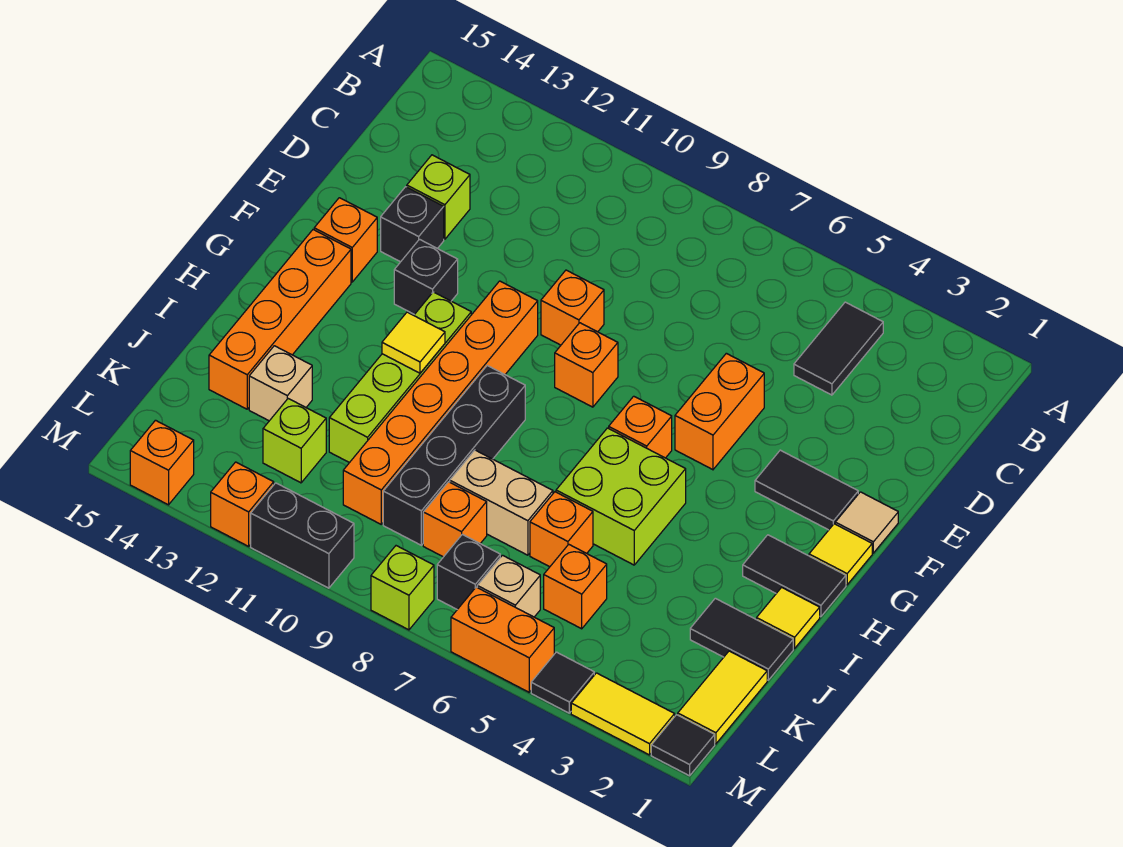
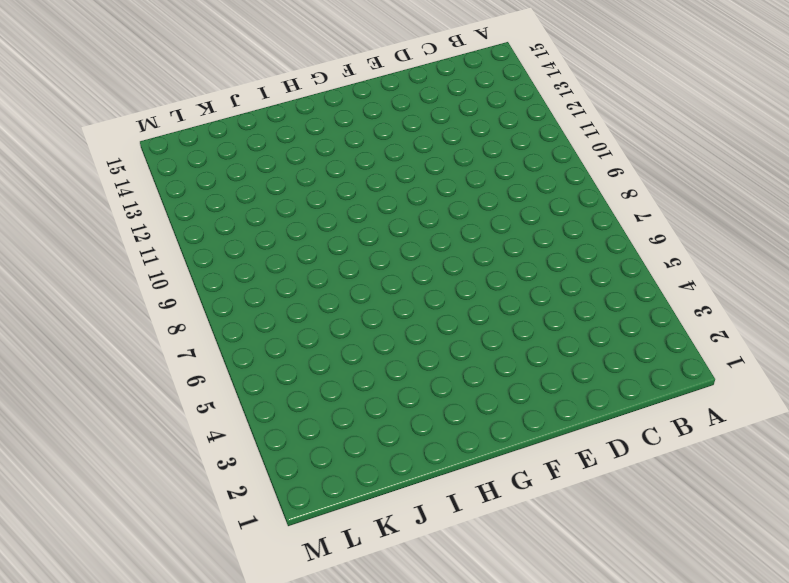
none -> black 1x2 tile [794,302,883,395]
none -> lime 1x1 brick [407,155,470,239]
none -> orange 1x2 brick [675,353,764,470]
none -> orange 1x1 brick [541,270,604,345]

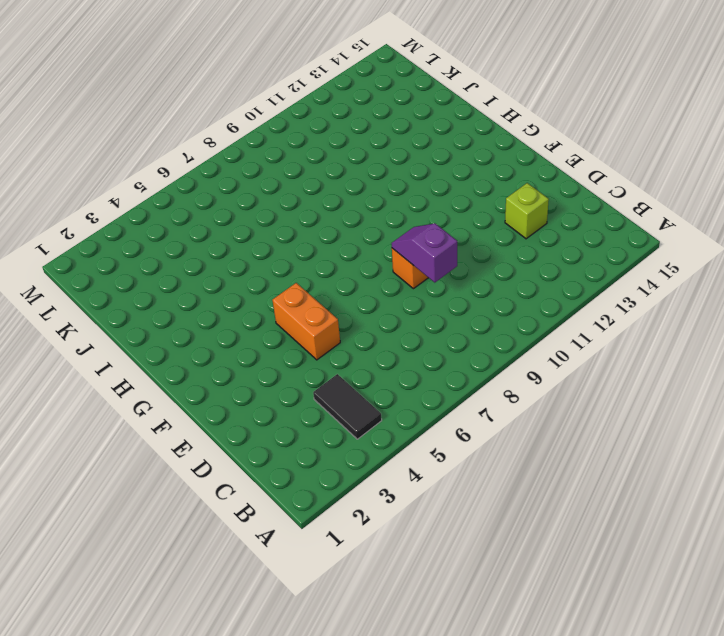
purple 1x2 slope [391,223,457,282] -> none
none -> black 1x1 brick [381,187,444,262]
none -> tan 1x1 tile [835,492,898,553]
none -> black 1x2 tile [755,450,858,530]
none -> orange 1x1 brick [555,323,618,407]

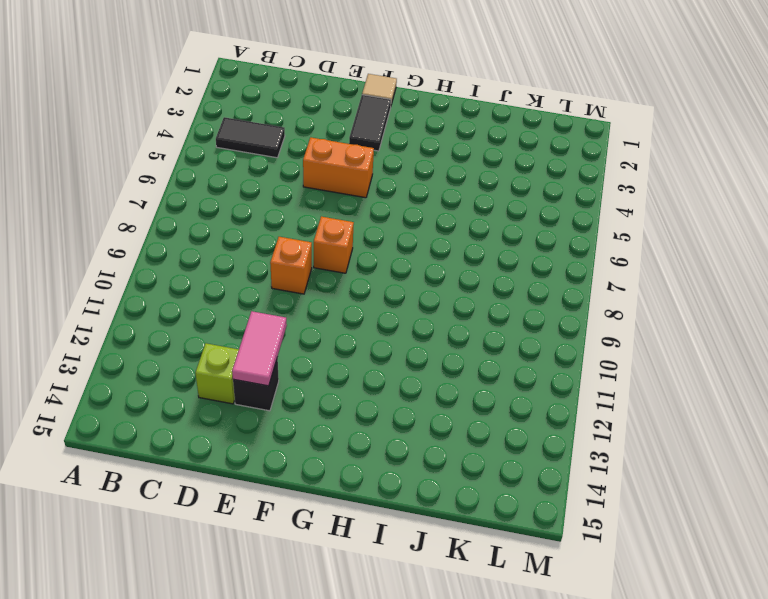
pink 1x2 tile [232,311,287,386] -> none
none -> orange 1x6 brick [343,281,538,524]
none -> black 1x1 brick [394,239,458,314]
none -> orange 1x1 brick [314,198,377,282]
none -> yellow 1x1 tile [809,524,872,585]

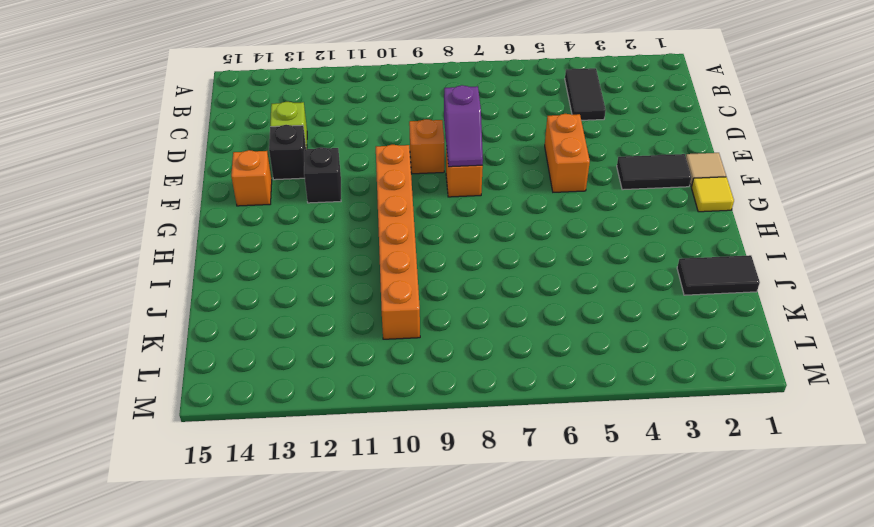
purple 1x2 slope [444,85,483,167] -> none
none -> orange 1x1 brick [609,396,672,458]
none -> lime 1x4 brick [329,292,471,463]
none -> orange 1x4 brick [209,230,351,409]
none -> black 1x2 tile [743,535,846,617]

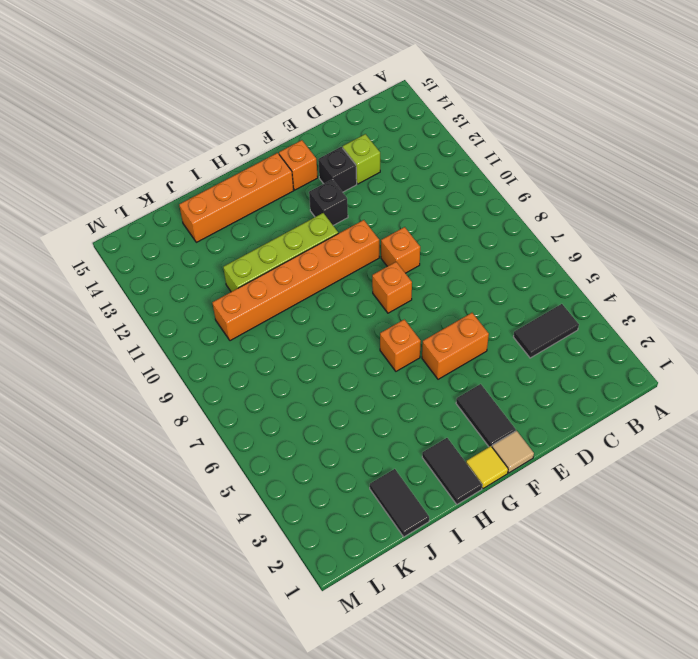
none -> lime 2x2 brick [556,428,686,565]
none -> black 1x4 brick [383,366,525,545]
none -> yellow 1x1 tile [757,587,820,648]
none -> orange 1x1 brick [530,492,593,567]

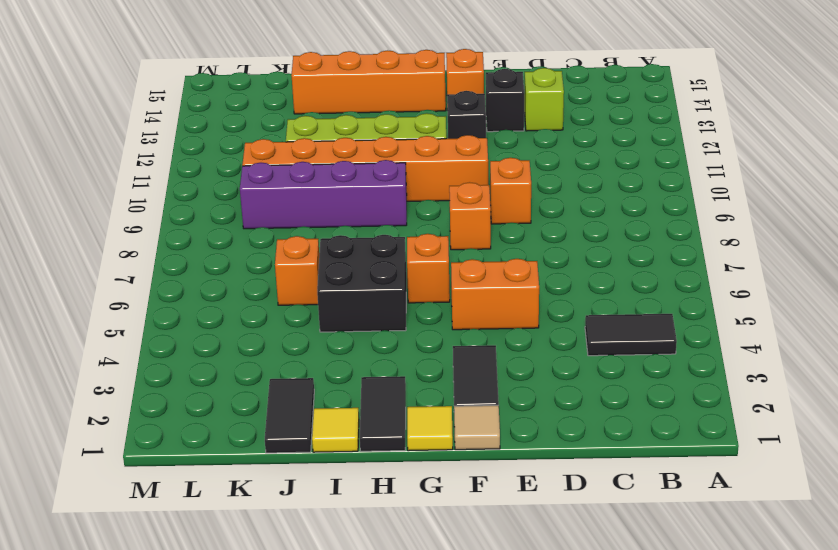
black 2x2 brick [317,235,406,332] -> lime 2x2 brick [556,428,686,565]
purple 1x4 brick [240,160,407,229] -> black 1x4 brick [383,366,525,545]
none -> tan 1x2 brick [450,450,553,555]
none -> tan 1x1 brick [249,346,312,421]
none -> yellow 1x2 tile [678,651,767,744]
none -> orange 1x1 brick [544,544,607,629]

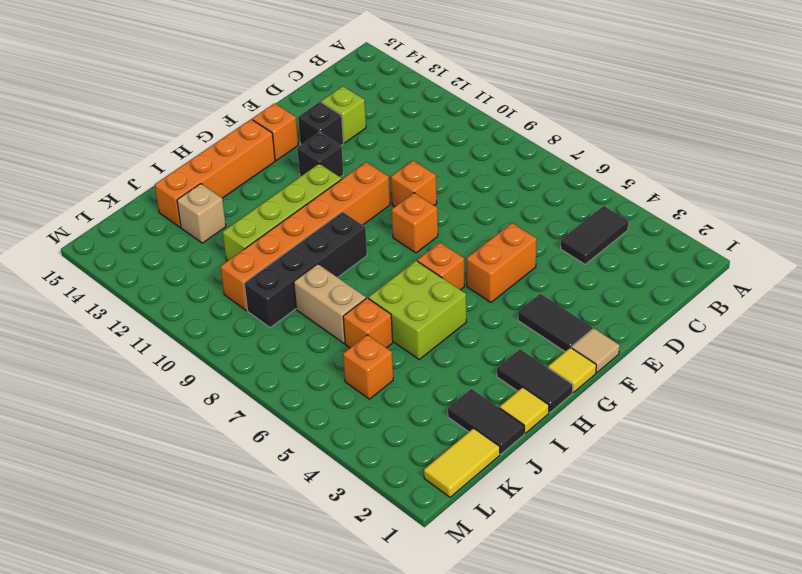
none -> orange 1x1 brick [423,482,487,557]
none -> lime 1x1 brick [263,399,326,483]
none -> tan 1x1 brick [477,555,540,617]
none -> black 1x1 brick [437,534,500,609]

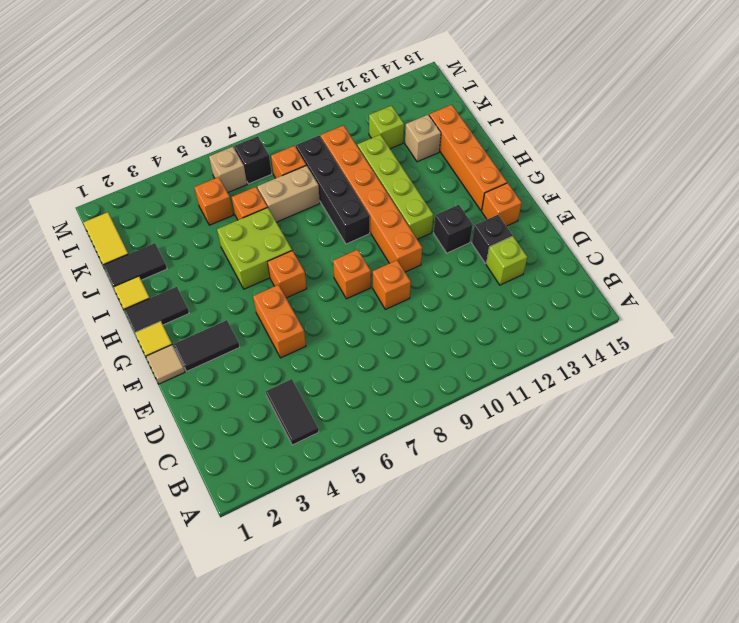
none -> black 1x1 tile [651,715,715,776]
none -> yellow 1x2 tile [571,673,675,755]
none -> black 1x1 tile [531,652,594,713]
none -> orange 1x2 brick [451,587,554,692]

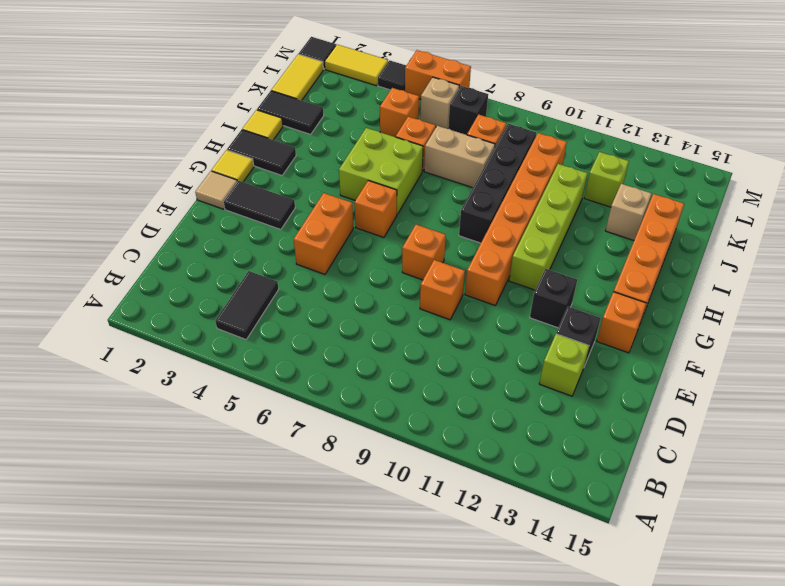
none -> lime 1x1 brick [371,546,434,630]
none -> black 1x2 brick [251,483,354,588]
none -> orange 1x1 brick [211,462,274,546]
none -> orange 1x1 brick [130,420,194,505]

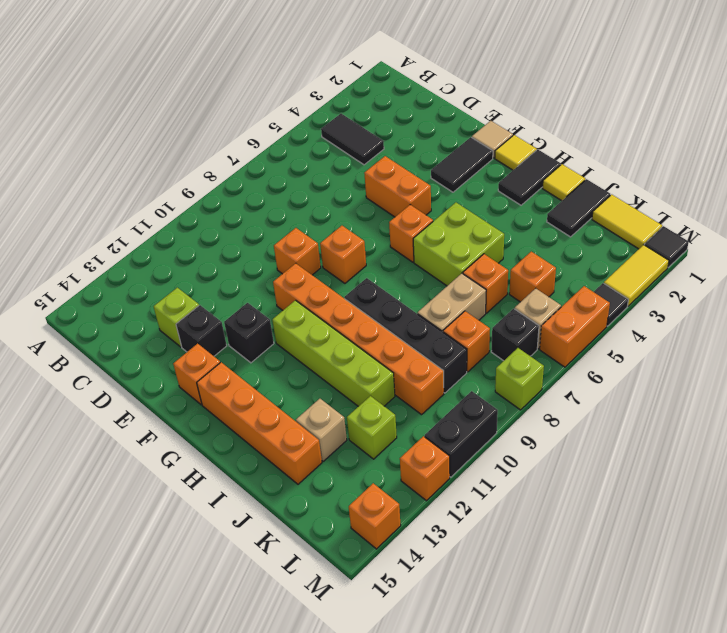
none -> yellow 1x1 tile [382,312,445,373]

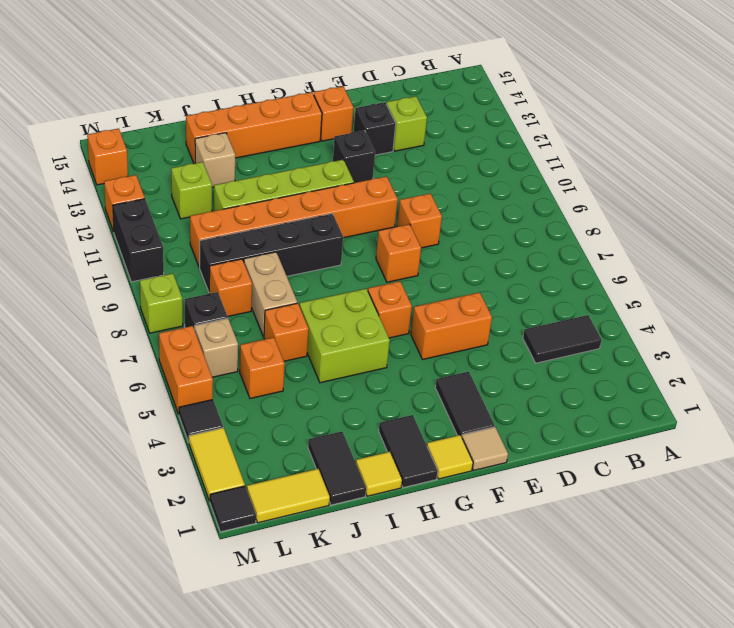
none -> yellow 1x1 tile [382,312,445,373]

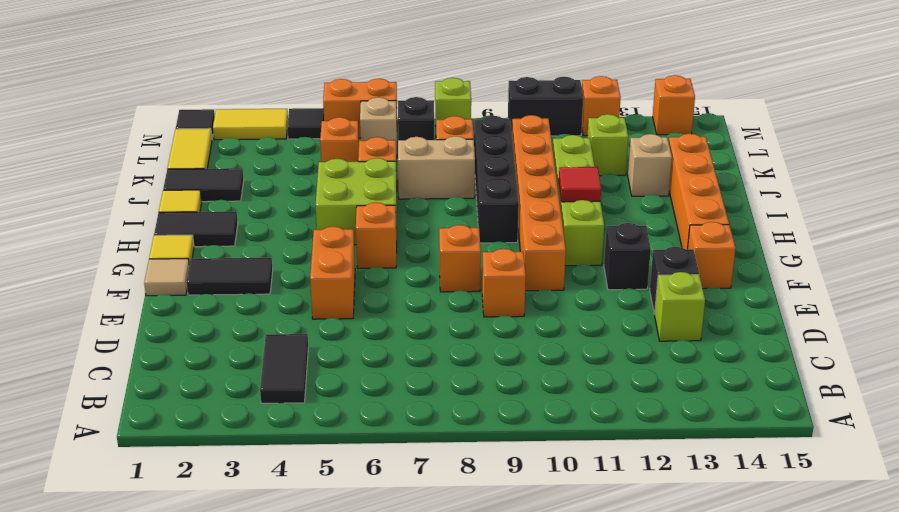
red 1x1 tile [559,167,601,202] -> yellow 1x1 tile [382,312,445,373]

